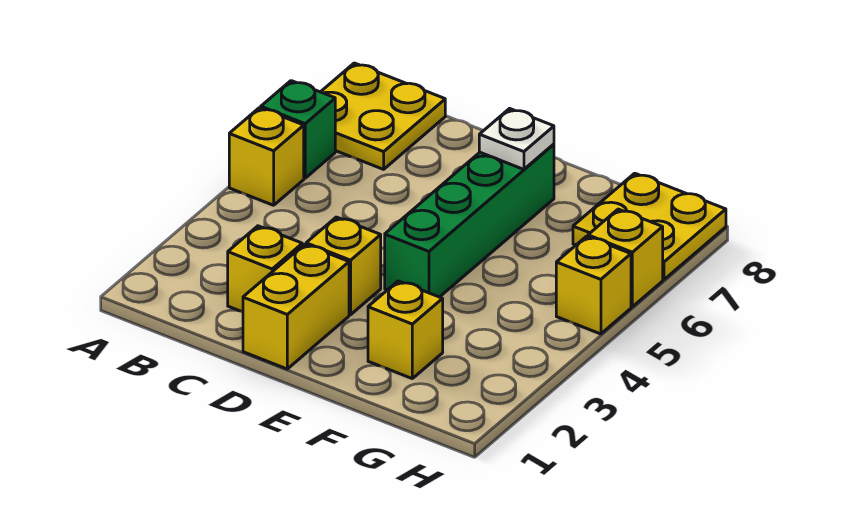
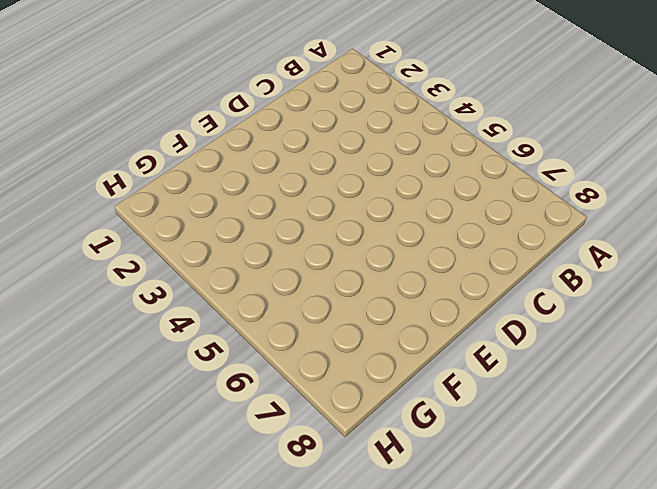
none -> yellow 1x1 brick [229,108,304,205]
none -> green 1x1 brick [261,81,335,178]
none -> yellow 2x2 plate [321,63,445,169]

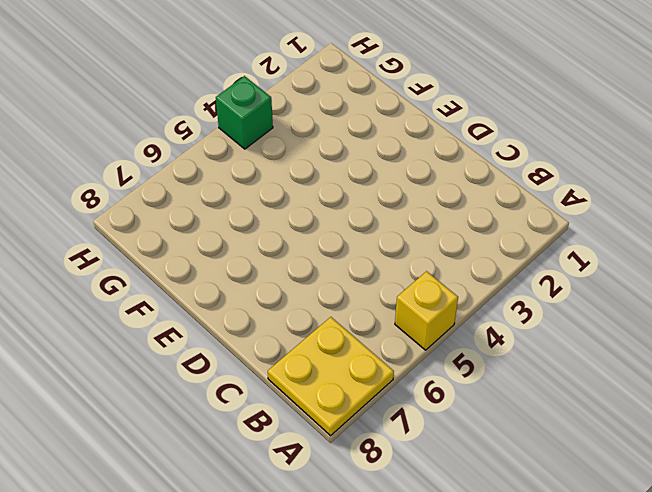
green 1x1 brick [216,76,273,149] -> green 1x1 brick moved to [261,81,335,178]
none -> yellow 1x1 brick [228,226,302,312]
none -> yellow 1x2 brick [243,244,349,369]
none -> yellow 1x1 brick [306,217,381,315]

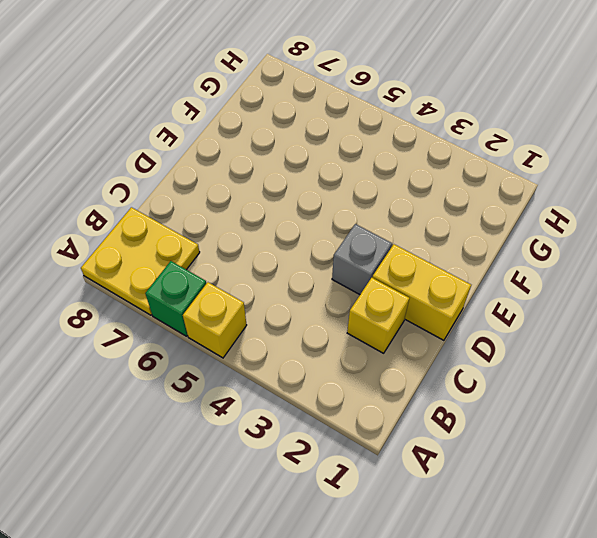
grey 1x1 brick [332,224,392,295] -> yellow 1x1 brick [306,217,381,315]
none -> green 1x4 brick [385,144,554,297]
none -> yellow 1x1 brick [368,281,443,378]
none -> yellow 2x2 plate [573,173,726,280]

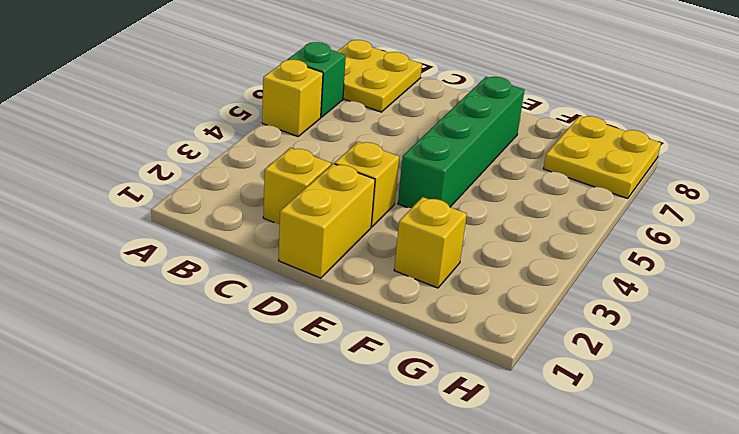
none -> yellow 1x1 brick [556,236,631,334]
none -> yellow 1x1 brick [588,209,663,307]
none -> white 1x1 plate [479,109,554,169]

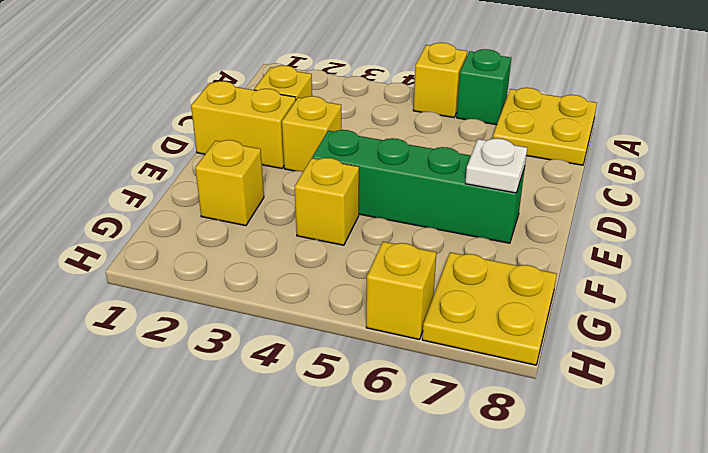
yellow 1x1 brick [295,158,359,245] -> yellow 1x1 brick moved to [556,236,631,334]

